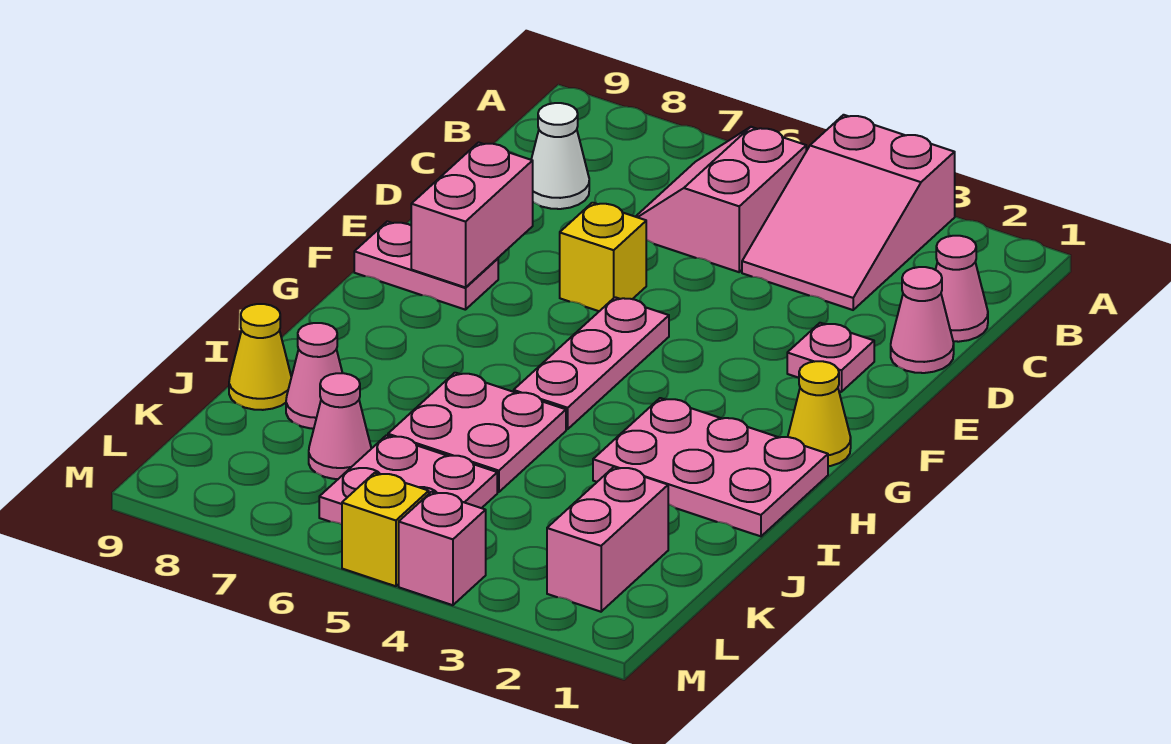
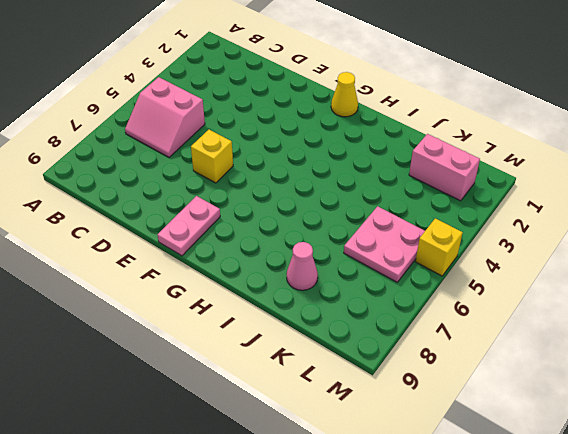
none -> pink 2x3 slope [742,115,955,310]
none -> pink 1x1 cone [936,236,988,342]
none -> white 1x1 cone [531,103,589,209]

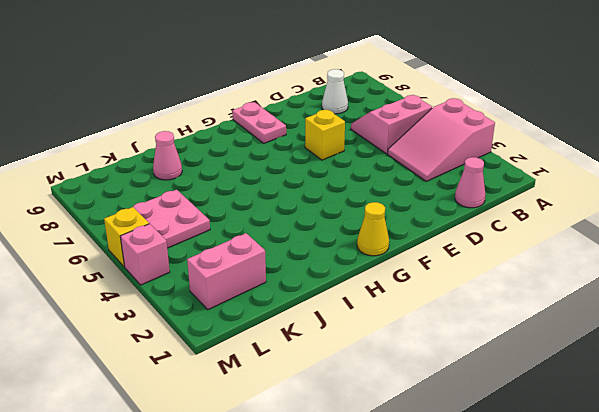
none -> pink 1x1 cone [891,267,954,373]
none -> pink 1x1 plate [787,323,874,392]
none -> pink 1x3 plate [514,297,669,429]

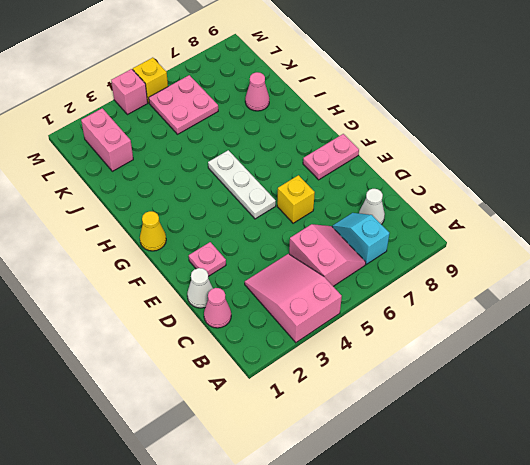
cyan 1x2 slope [332,213,390,264] -> none
white 1x1 cone [187,268,213,308] -> pink 1x1 cone [891,267,954,373]
white 1x3 plate [208,150,276,219] -> pink 1x3 plate [514,297,669,429]
none -> pink 2x3 plate [593,398,828,536]
none -> pink 2x2 plate [388,373,566,492]
none -> yellow 1x1 cone [229,304,291,410]

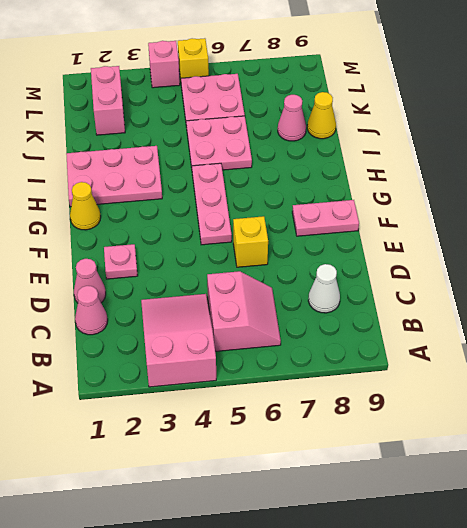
none -> pink 1x1 cone [309,373,371,479]
none -> pink 1x2 brick [411,142,533,287]

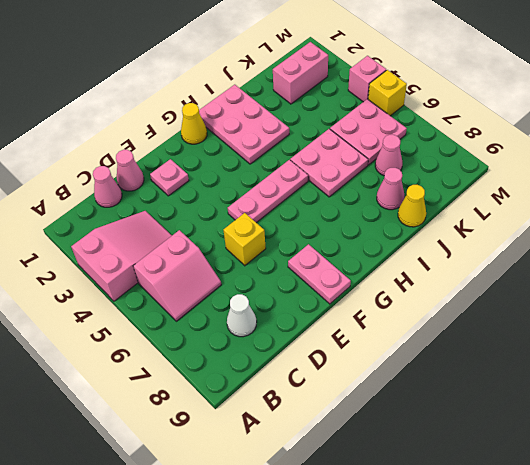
none -> pink 1x2 brick [411,142,533,287]

